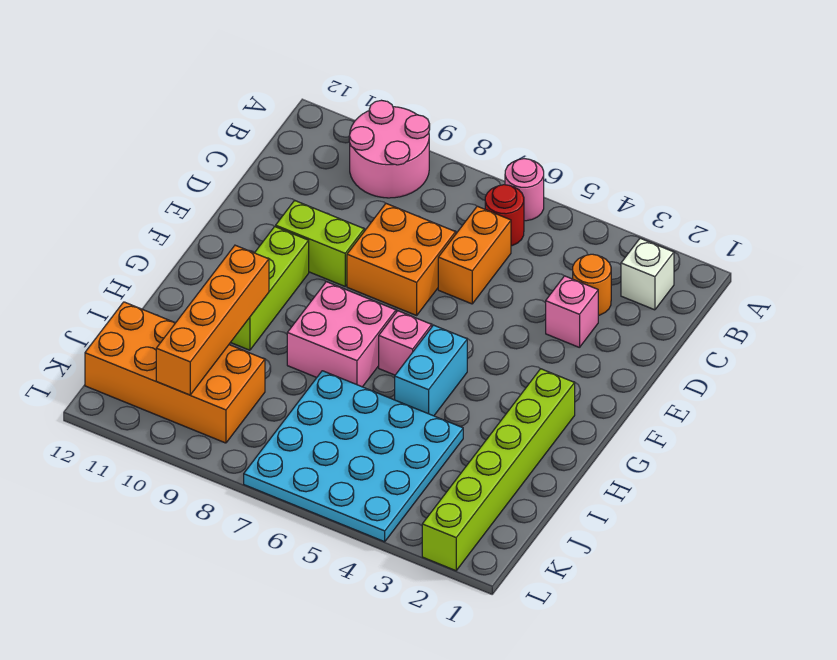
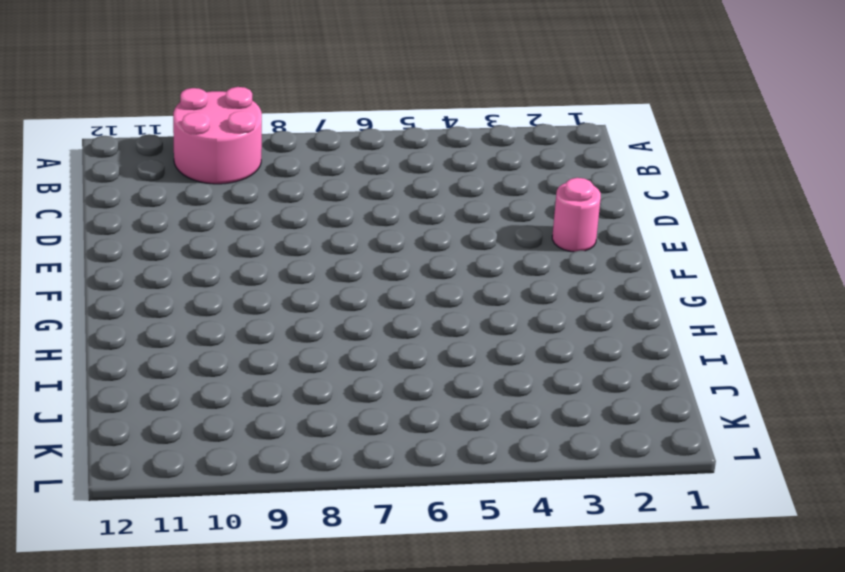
pink 1x1 round brick [552,178,601,252] -> pink 1x1 round brick moved to [505,159,544,221]
none -> white 1x1 brick [621,238,674,310]
none -> red 1x1 round brick [485,185,524,246]
none -> orange 1x1 round brick [573,254,611,315]

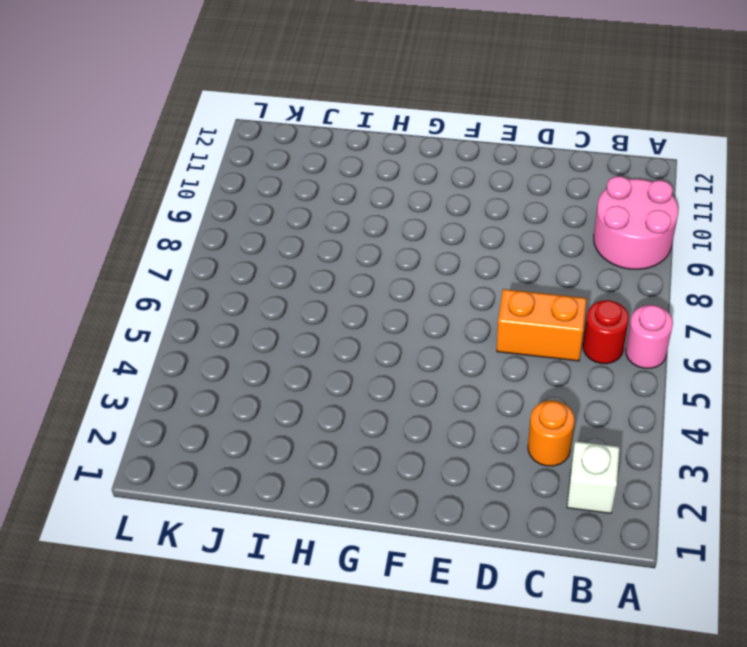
none -> pink 1x1 brick [546,276,598,348]
none -> orange 2x2 brick [347,204,456,315]
none -> lime 1x2 brick [276,200,364,286]

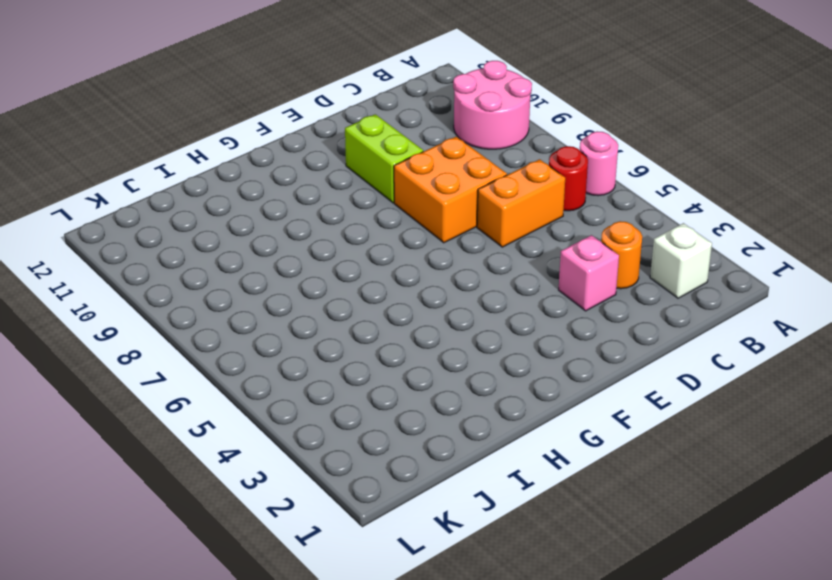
none -> lime 1x3 brick [231,227,309,350]
none -> lime 1x6 brick [422,369,575,571]
none -> cyan 1x2 brick [395,325,467,416]

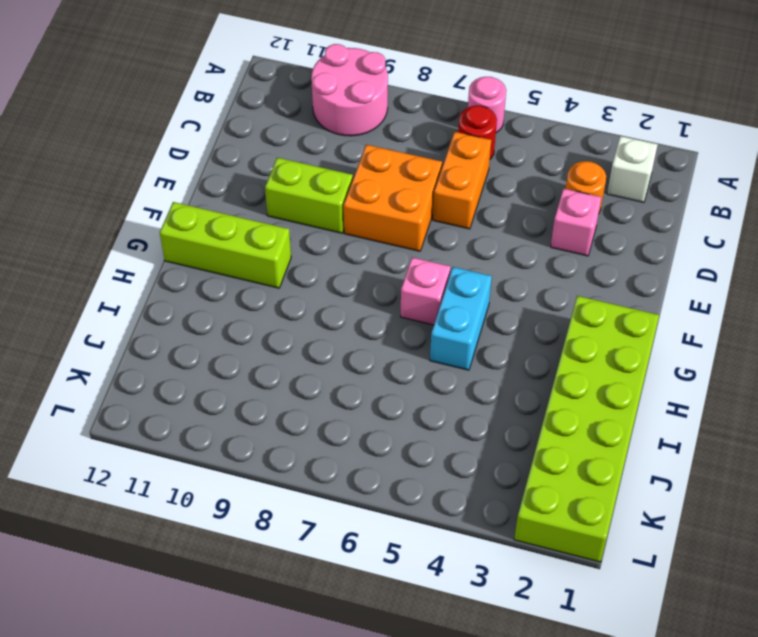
lime 2x6 brick [514,296,659,562] -> lime 1x6 brick [422,369,575,571]
lime 1x3 brick [160,202,291,288] -> lime 1x3 brick turned to [231,227,309,350]
none -> pink 2x2 brick [287,282,396,387]
none -> cyan 4x4 plate [244,371,463,542]
none -> orange 2x4 brick [85,302,265,443]

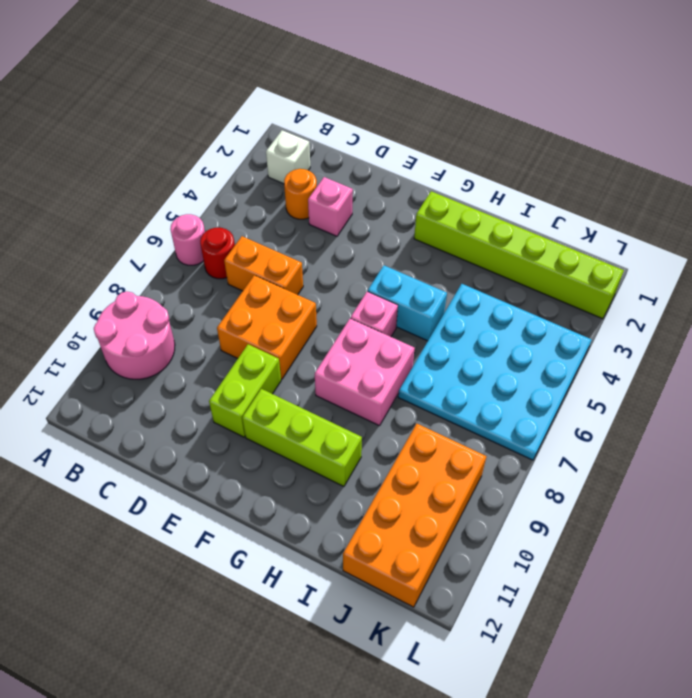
none -> orange 1x4 brick [156,245,269,395]

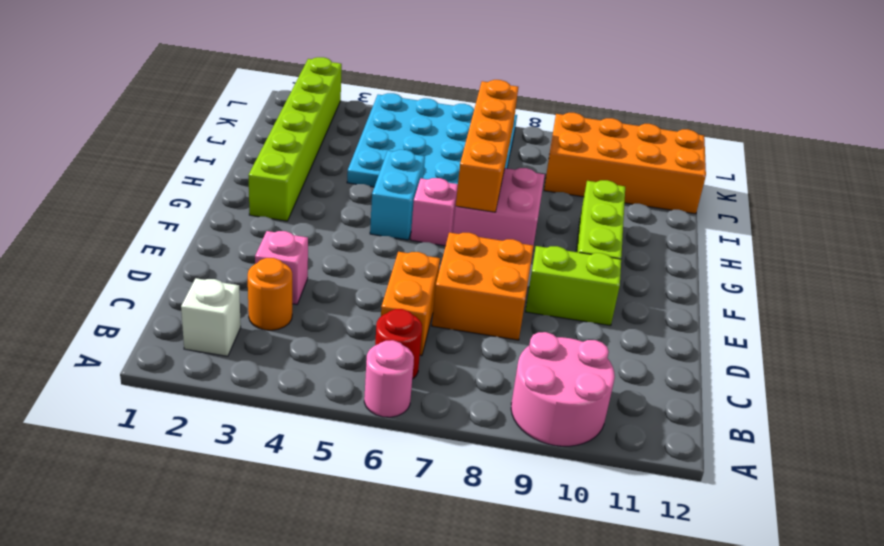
orange 1x4 brick [456,80,518,212] -> orange 1x4 brick moved to [156,245,269,395]

